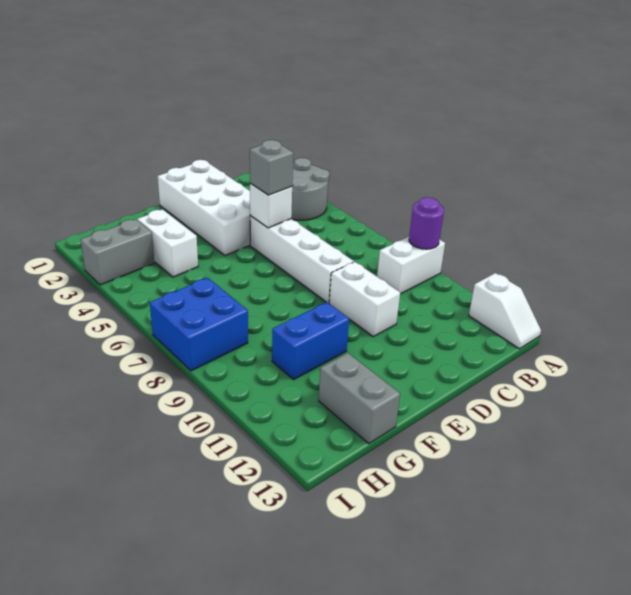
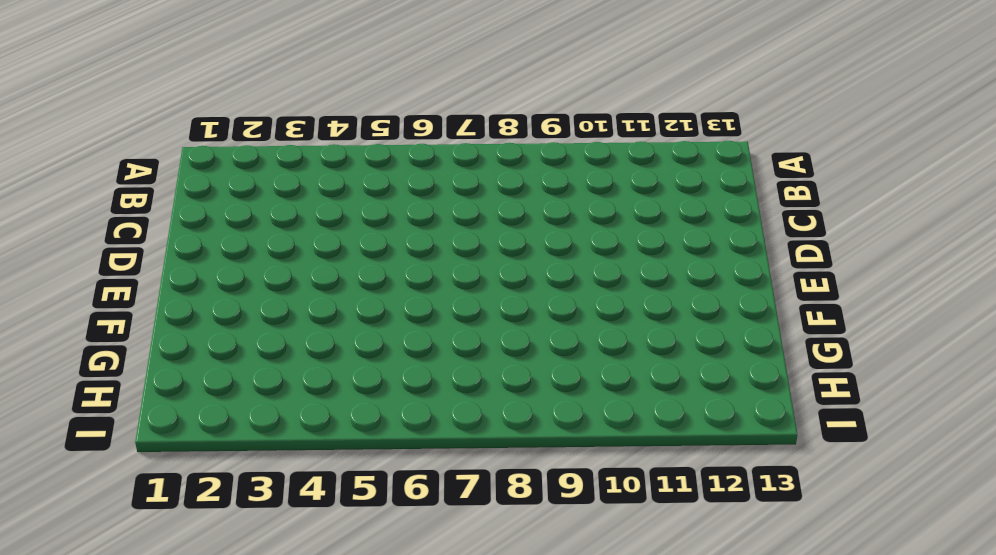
none -> grey 2x2 round brick [291,158,329,220]
none -> white 1x2 brick [377,237,445,294]
none -> white 1x2 slope [469,273,541,349]

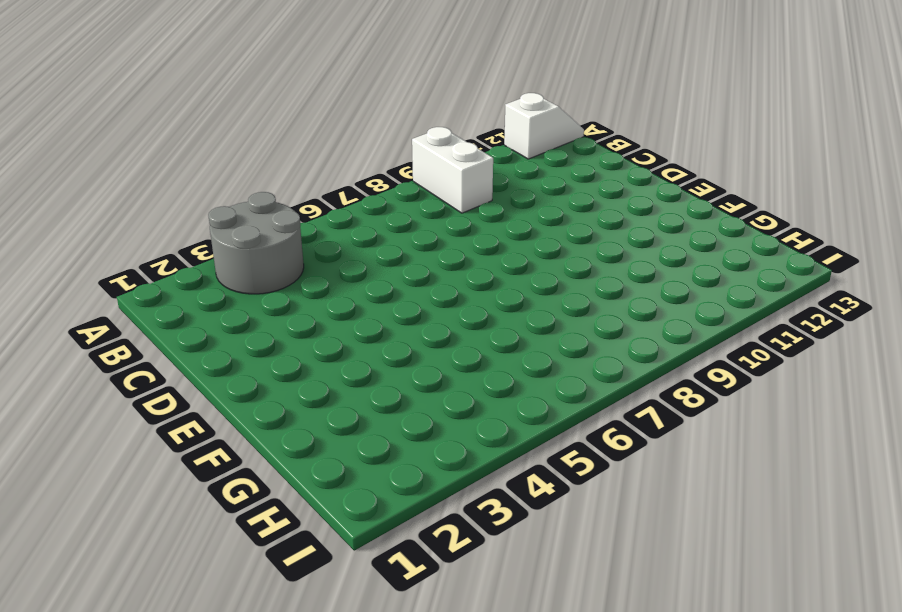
none -> white 2x4 brick [158,160,250,256]
none -> white 1x4 brick [250,216,354,303]
none -> white 1x2 brick [329,262,400,337]

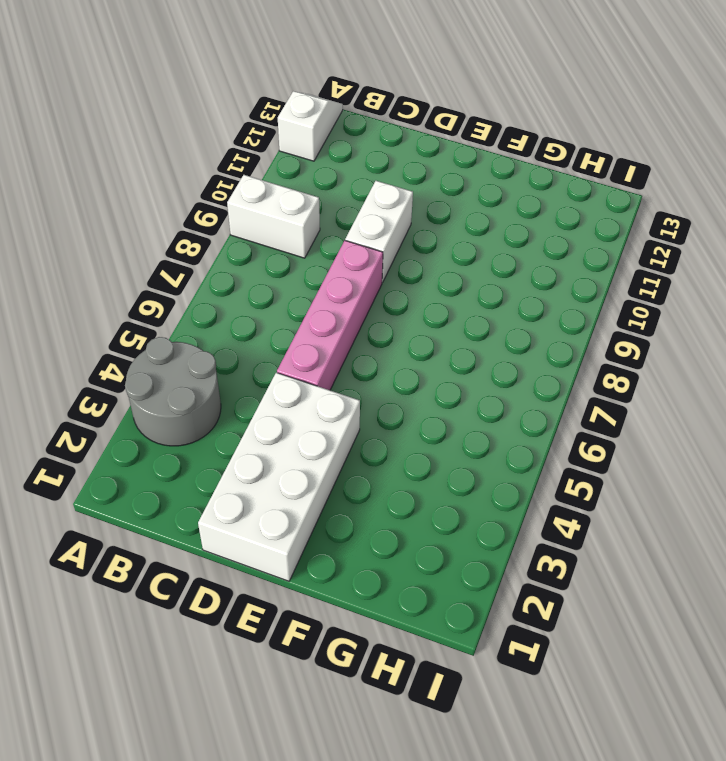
pink 1x4 brick [277,241,383,390] -> white 1x4 brick [250,216,354,303]
none -> blue 1x2 brick [272,302,349,379]
none -> white 1x2 brick [137,210,198,277]
none -> grey 1x2 brick [319,353,400,444]

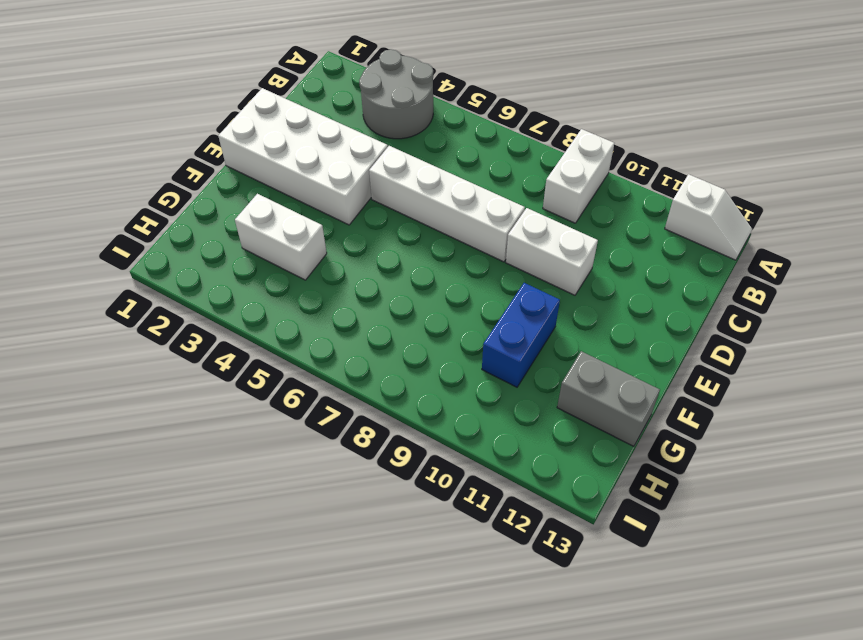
none -> grey 1x2 brick [81,219,155,285]
none -> blue 2x2 brick [150,278,248,371]
none -> purple 1x1 round brick [409,197,444,249]

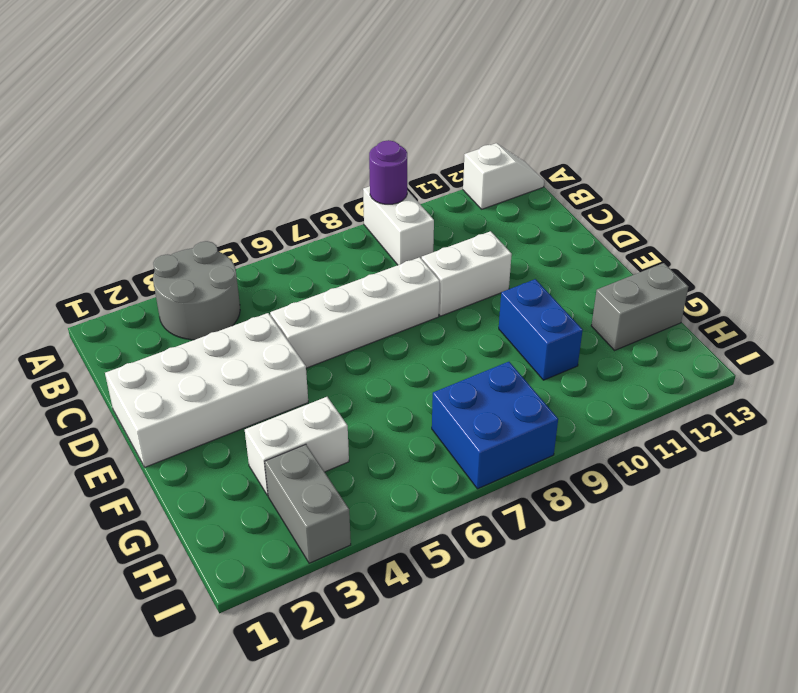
none -> white 1x1 brick [250,184,292,228]
none -> grey 1x1 brick [250,140,293,195]

